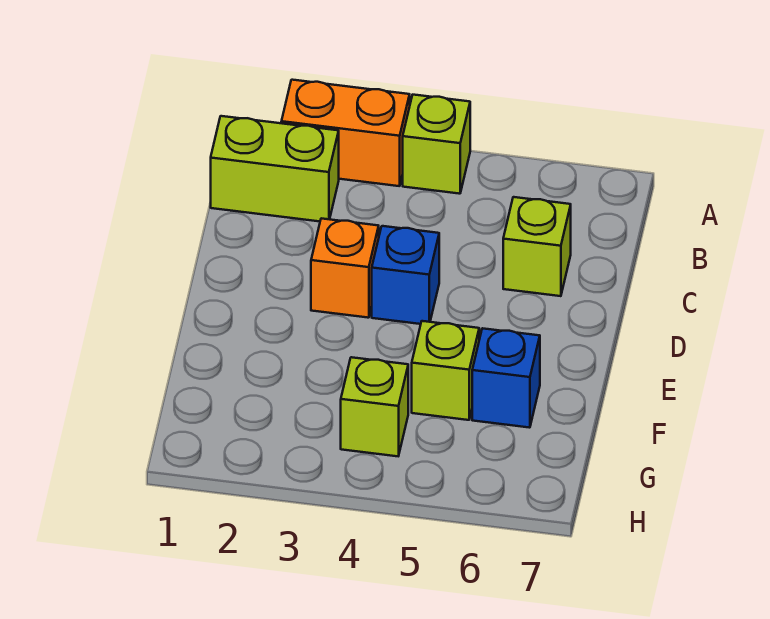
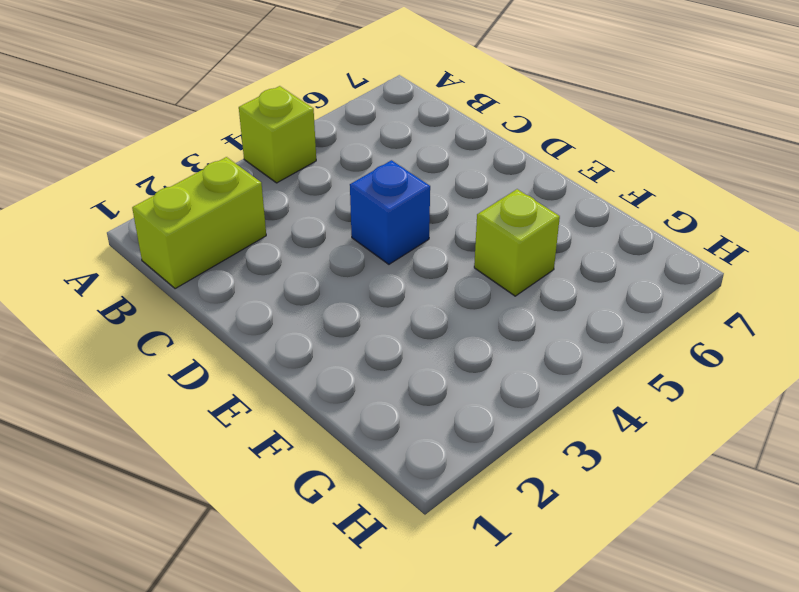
none -> orange 1x2 brick [281,80,410,186]
none -> lime 1x1 brick [503,197,571,296]

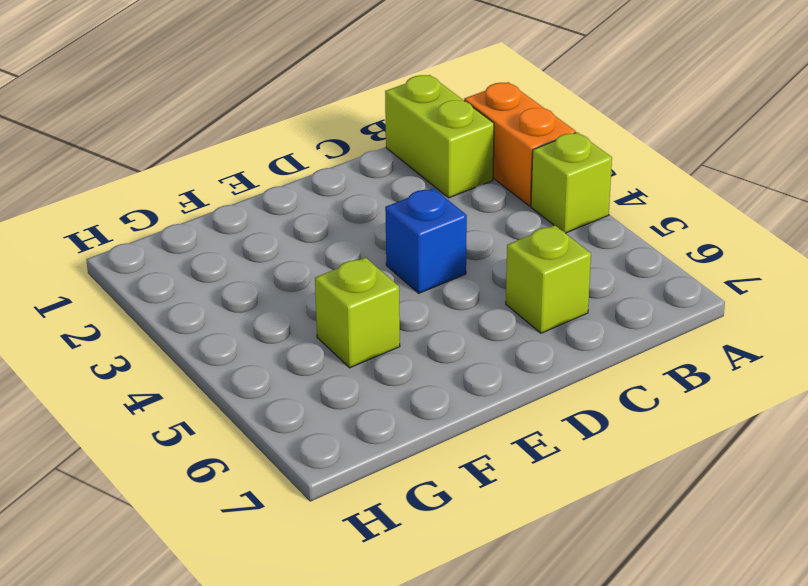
none -> orange 1x1 brick [311,218,379,318]
none -> blue 1x1 brick [472,328,540,428]

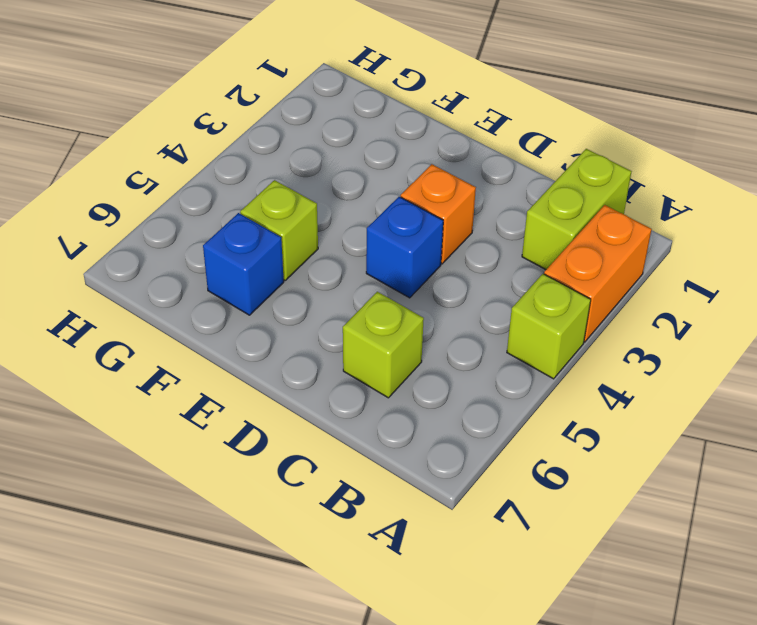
none -> lime 1x1 brick [341,357,408,456]

